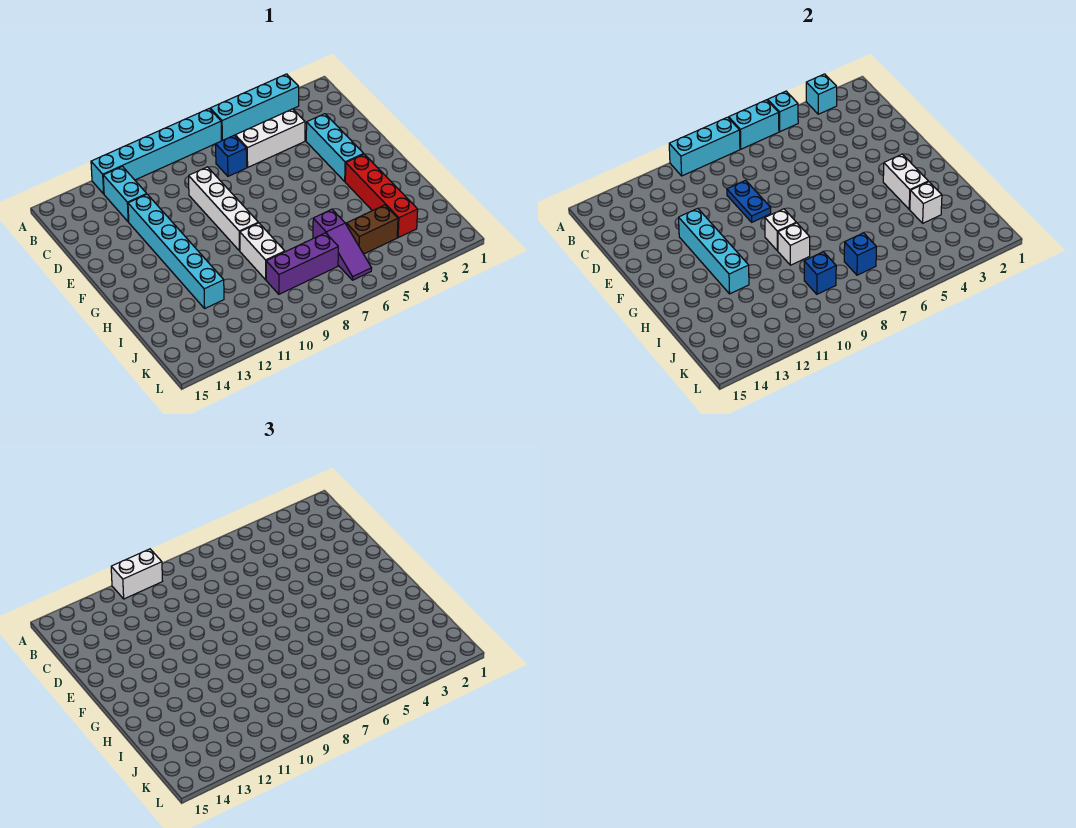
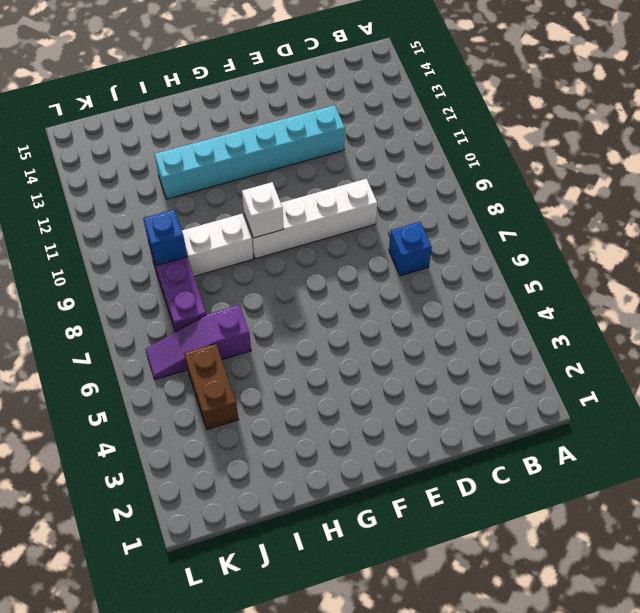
none -> cyan 1x4 brick [210,74,299,140]
none -> cyan 1x6 brick [91,109,221,194]
none -> cyan 1x2 brick [103,166,147,222]

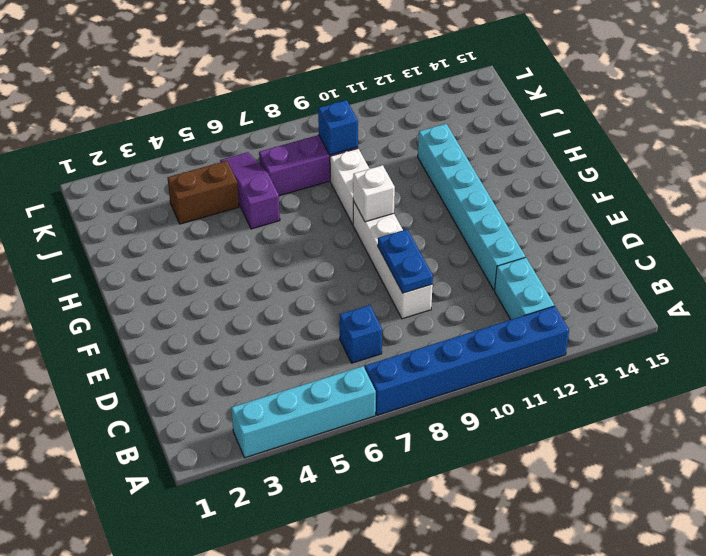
blue 1x6 brick [365,306,569,415] -> cyan 1x6 brick [91,109,221,194]
none -> white 1x3 brick [235,109,305,167]
none -> cyan 1x3 brick [306,114,363,181]
none -> red 1x4 brick [345,154,418,237]

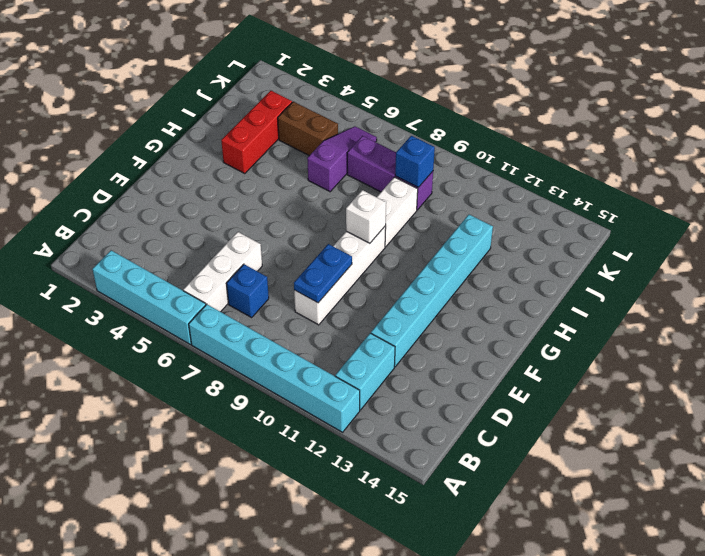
white 1x3 brick [183,232,262,312] -> white 1x3 brick turned to [235,109,305,167]
red 1x3 brick [221,91,292,174] -> red 1x4 brick [345,154,418,237]
none -> cyan 1x3 brick [306,114,363,181]
none -> cyan 1x1 brick [806,74,837,114]
none -> cyan 1x1 brick [768,91,798,132]

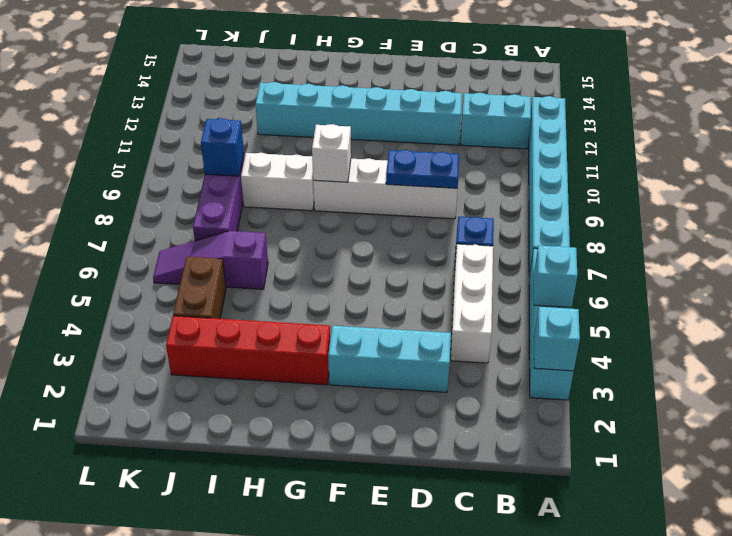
none -> cyan 1x2 brick [729,100,779,149]
none -> cyan 1x3 brick [669,117,740,176]
none -> cyan 1x4 brick [679,208,749,294]

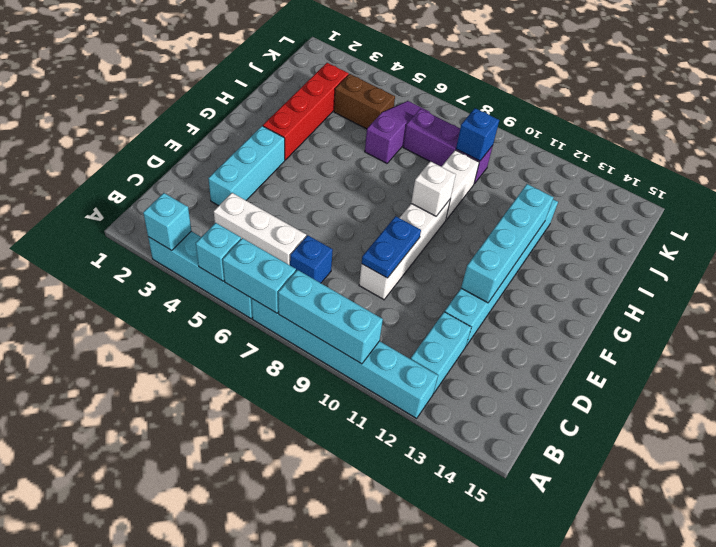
none -> white 1x2 brick [883,154,928,209]
none -> white 1x1 brick [778,223,810,265]
none -> white 1x1 brick [910,182,942,223]

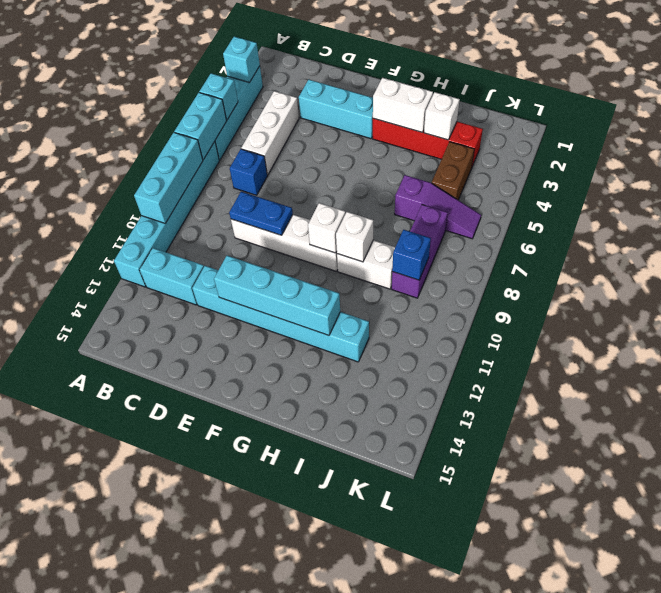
none -> blue 1x1 brick [844,233,876,275]
none -> white 1x2 brick [111,549,163,599]

